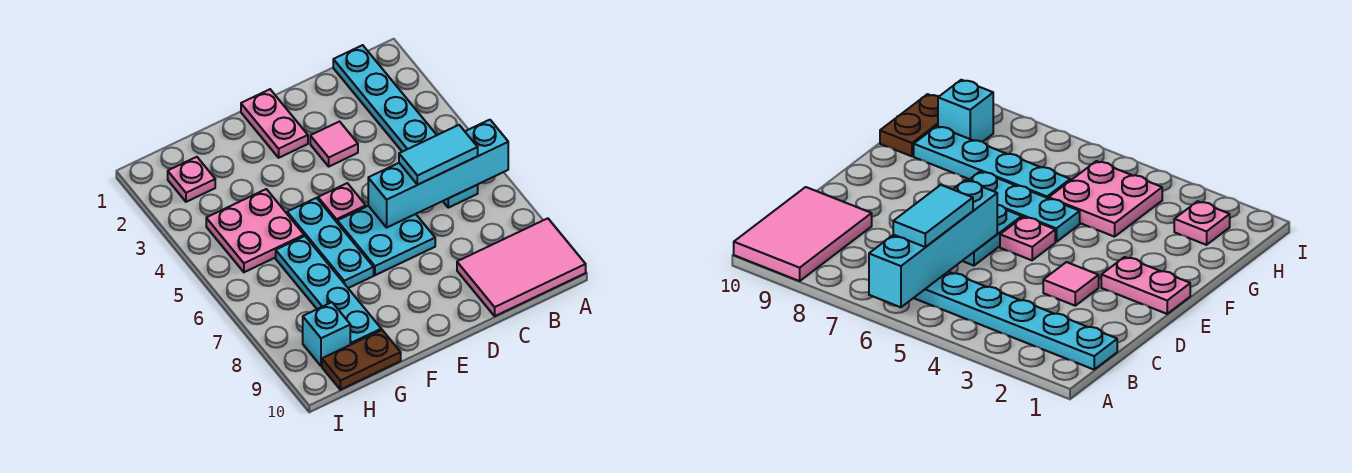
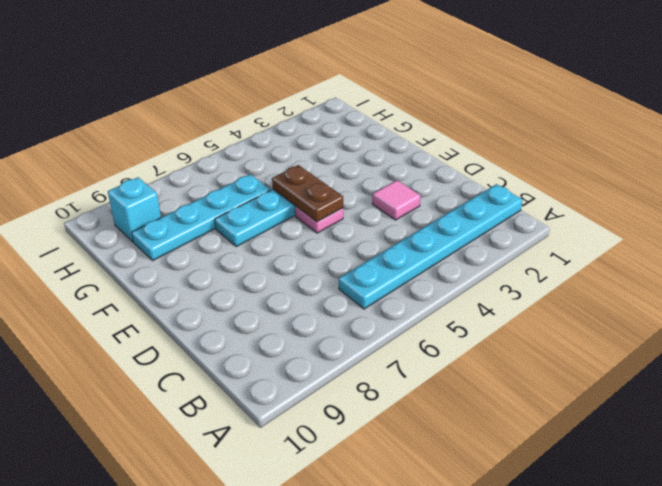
brown 1x2 plate [272,165,343,222] -> brown 1x2 plate moved to [322,330,401,390]
none -> pink 2x3 tile [457,218,586,316]
none -> cyan 2x2 plate [337,206,435,275]
none -> pink 1x2 plate [241,89,308,158]

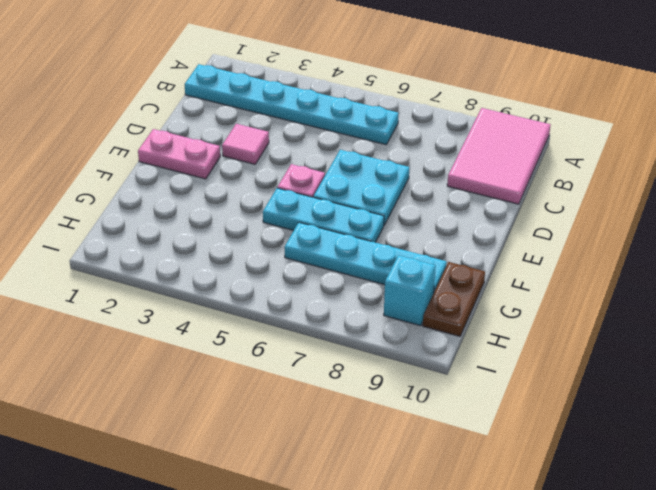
none -> pink 2x2 plate [206,189,304,272]
none -> pink 1x1 plate [168,157,215,202]
none -> cyan 1x4 brick [368,120,508,227]

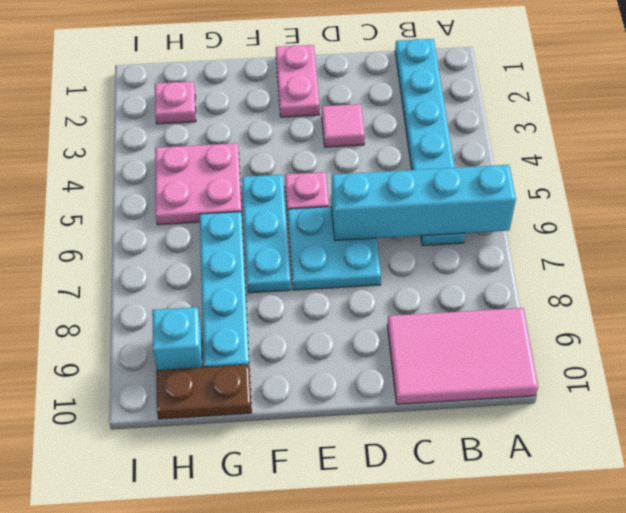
none -> cyan 1x2 tile [399,125,478,185]

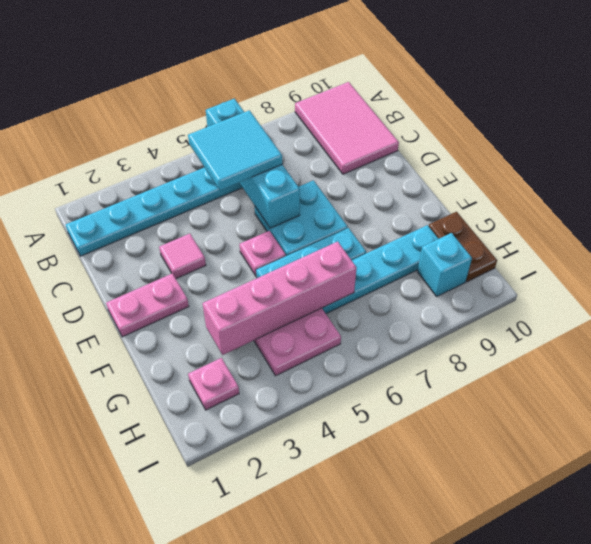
cyan 2x2 tile [188,110,282,190] -> cyan 1x2 tile [399,125,478,185]
pink 1x4 brick [203,242,357,355] -> none

